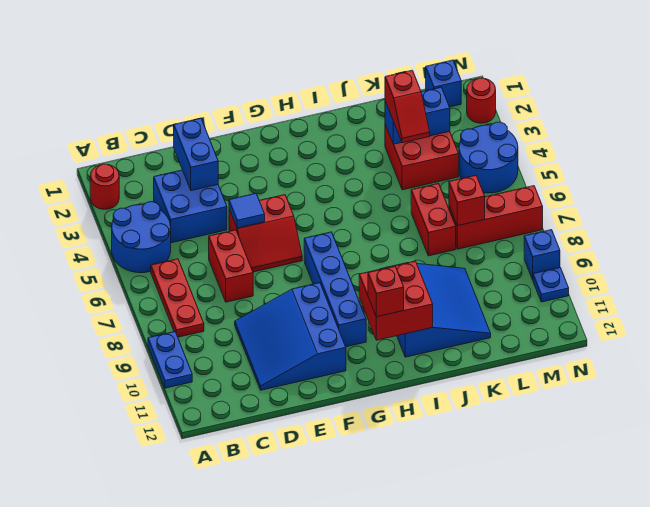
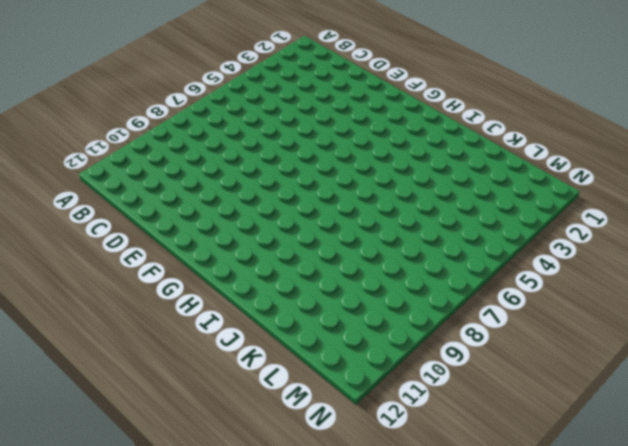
none -> red 1x1 round brick [90,164,119,209]
none -> blue 2x2 round brick [112,202,171,273]
none -> blue 1x2 plate [148,332,192,388]

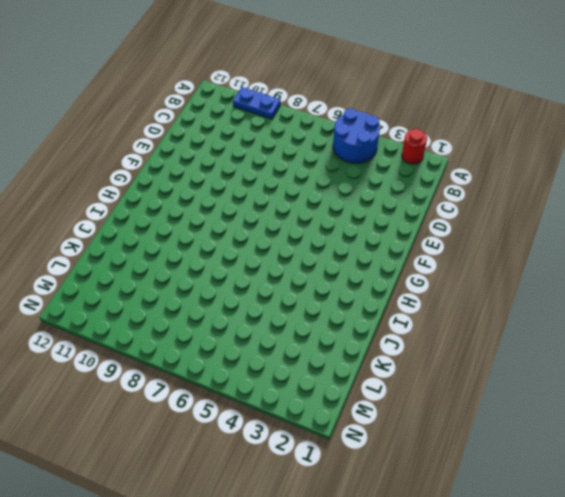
none -> red 1x3 plate [151,259,204,337]
none -> blue 2x2 brick [154,170,227,243]
none -> red 1x2 brick [209,230,253,302]

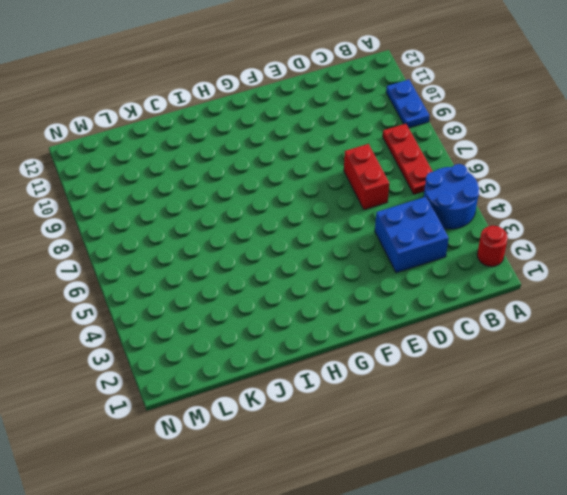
none -> blue 3x3 slope [235,283,346,390]
none -> red 2x2 slope [229,195,302,272]
none -> blue 1x4 brick [304,232,366,347]

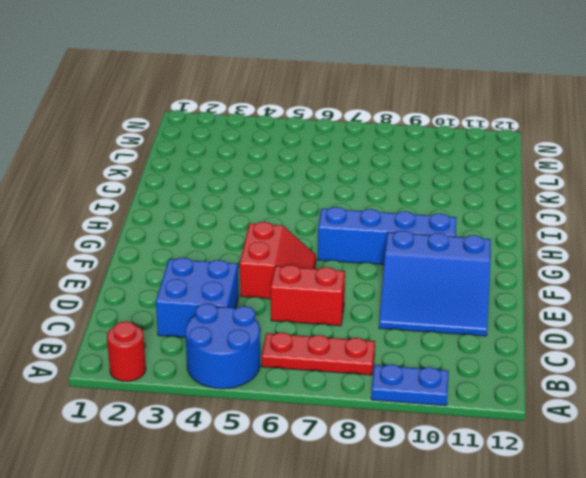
none -> blue 3x3 slope [382,263,491,357]
none -> red 2x2 brick [385,125,459,190]
none -> red 1x2 brick [411,183,456,256]

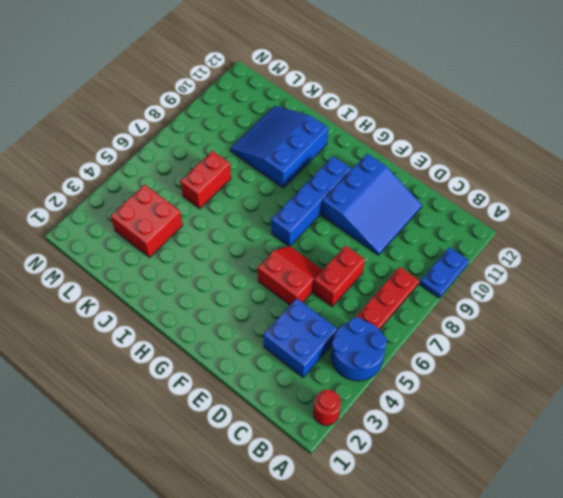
none -> red 1x3 brick [449,186,543,249]
none -> blue 1x1 brick [426,60,461,107]
none -> blue 2x2 round brick [459,122,518,193]

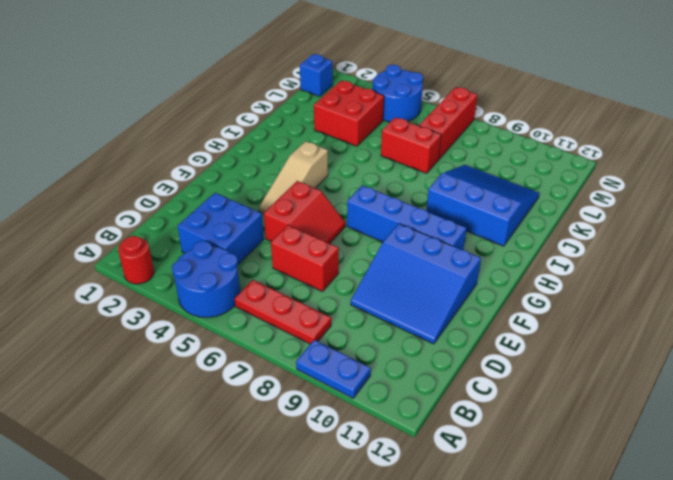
tan 1x3 slope [259,141,328,214] -> none
none -> red 1x1 round brick [467,78,496,123]
none -> blue 1x1 brick [524,230,560,280]
none -> blue 1x1 plate [533,268,569,302]

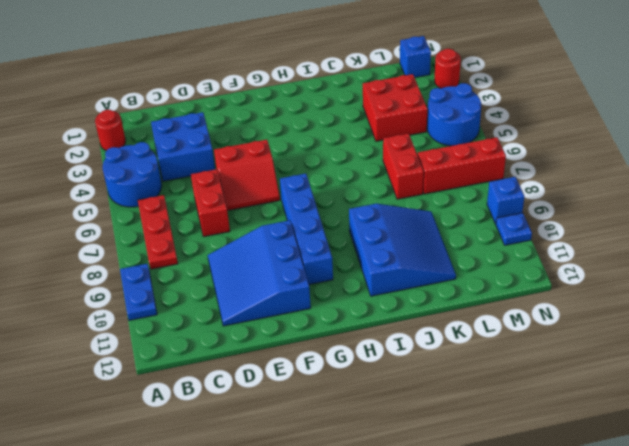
none -> blue 1x2 brick [174,118,218,191]
none -> blue 1x1 tile [229,193,265,228]
none -> red 2x2 brick [359,261,433,340]

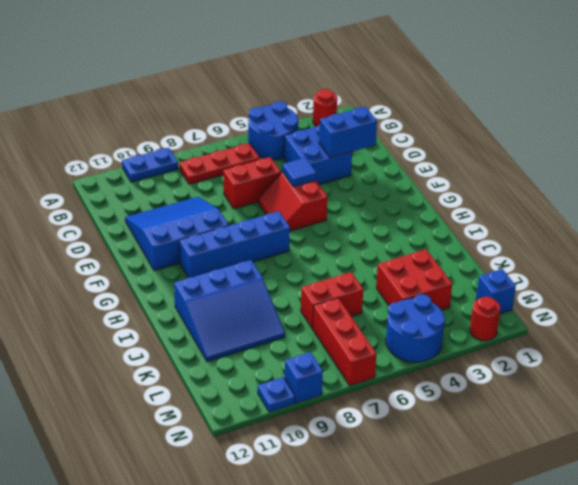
none -> red 2x2 brick [359,261,433,340]
none -> blue 1x2 brick [385,87,450,144]
none -> red 1x1 brick [449,175,485,226]

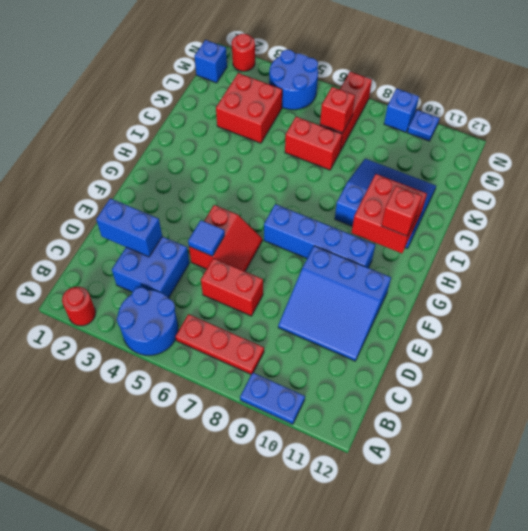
none -> blue 1x2 brick [385,87,450,144]
none -> red 1x2 slope [385,70,430,143]

